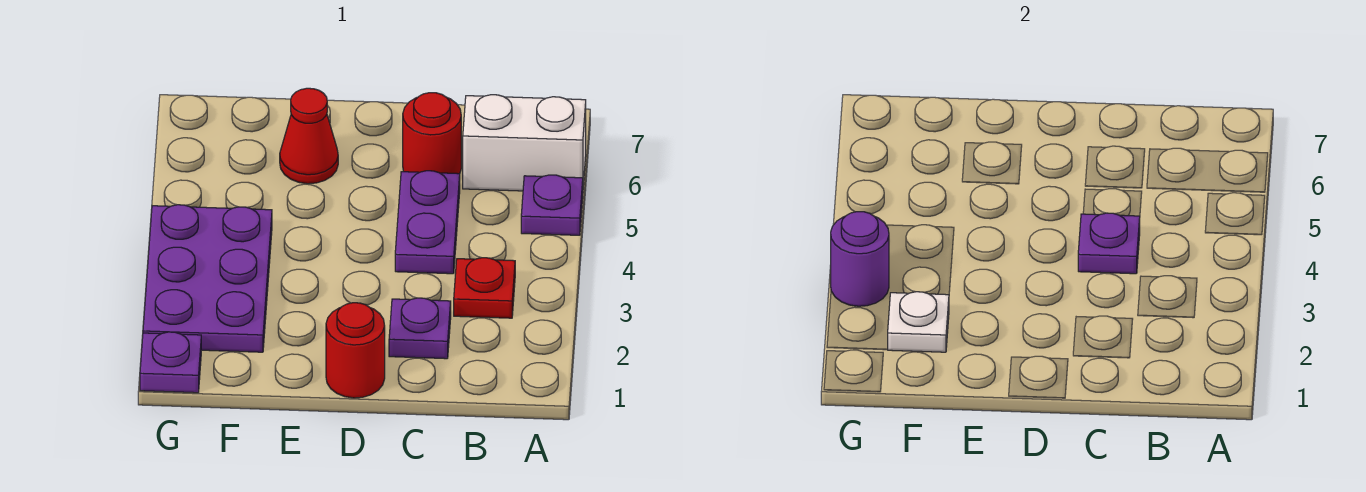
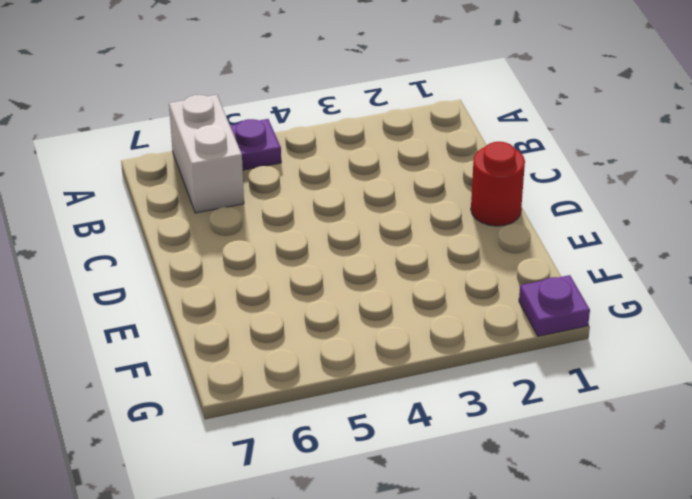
none -> red 1x1 plate [454,258,515,318]
none -> purple 1x1 plate [389,298,451,359]
none -> purple 1x2 plate [395,171,460,274]

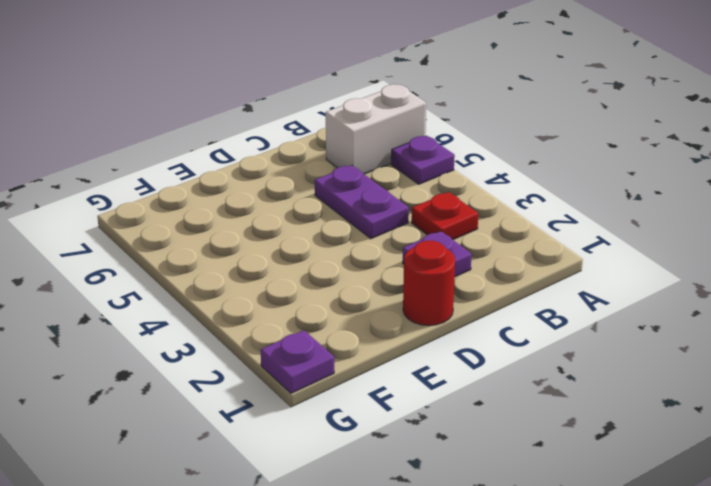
none -> red 1x1 round brick [403,93,461,174]
none -> red 1x1 cone [280,88,338,184]
none -> purple 2x3 plate [143,205,272,352]

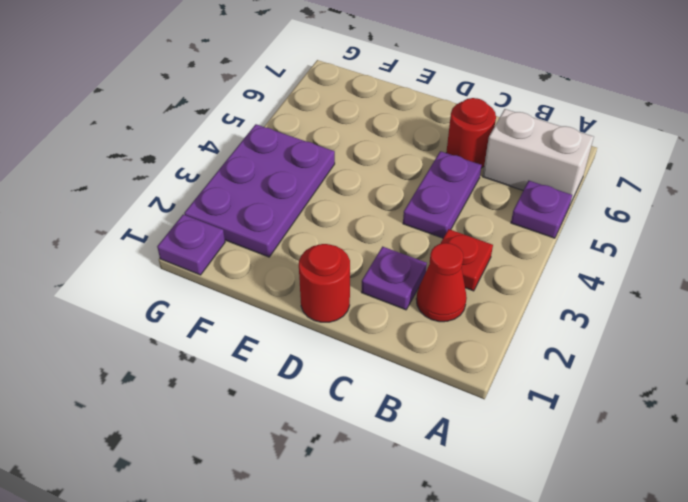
red 1x1 cone [416,243,467,322] -> red 1x1 cone moved to [280,88,338,184]
none -> purple 1x1 plate [1078,213,1140,274]
none -> white 1x1 plate [887,292,949,352]
none -> purple 1x1 round brick [831,212,889,306]

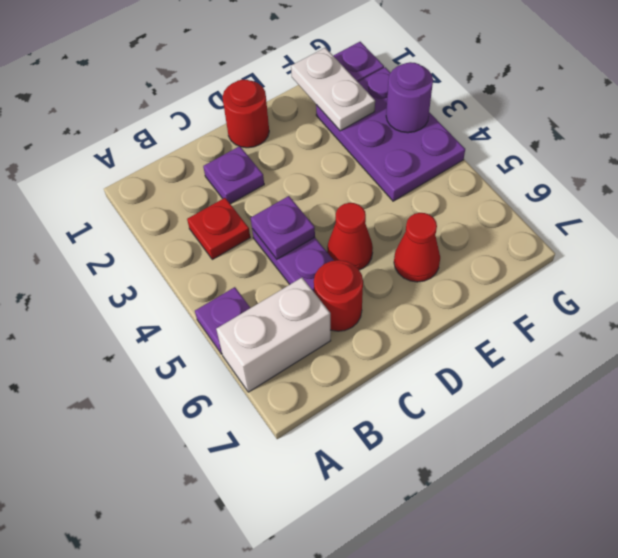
red 1x1 cone [327,203,373,270] -> none
white 1x2 plate [291,48,375,131] -> white 1x1 plate [887,292,949,352]

